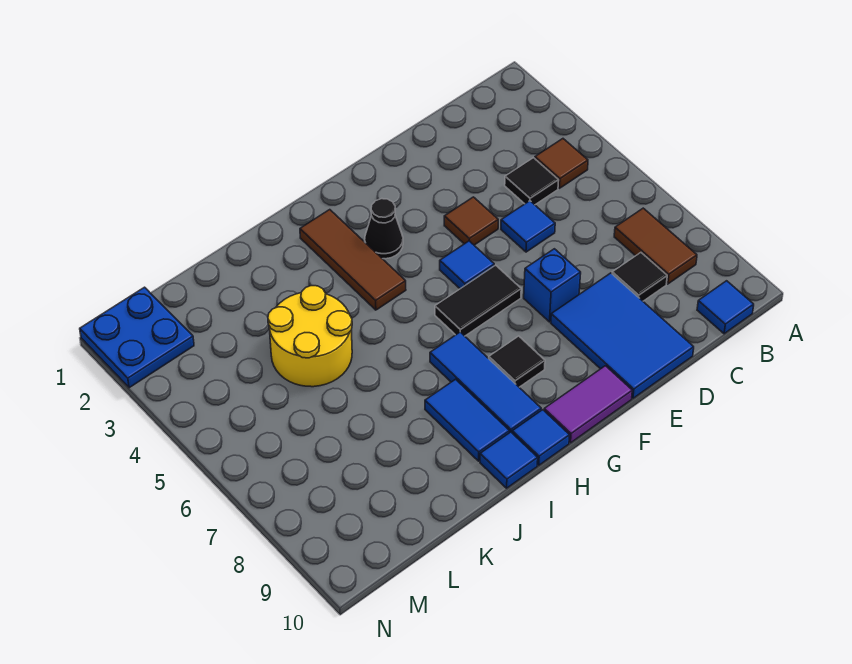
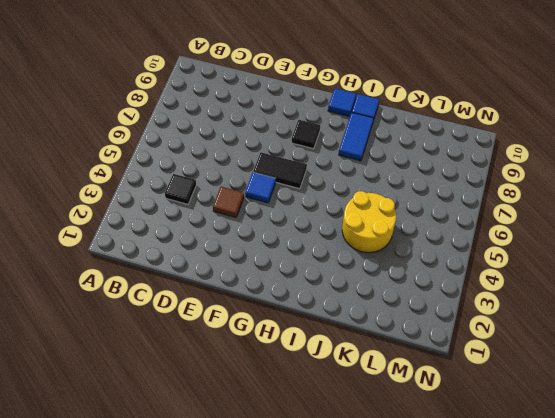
none -> brown 1x1 tile [535,139,588,188]
none -> brown 1x2 tile [614,208,697,284]
none -> blue 1x1 tile [697,281,754,334]

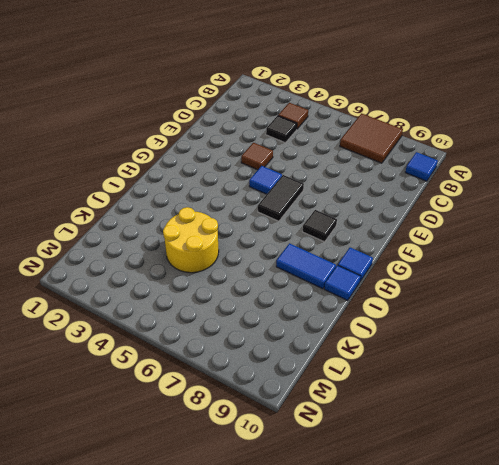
brown 2x2 tile [340,113,403,163] -> brown 1x2 tile [614,208,697,284]
none -> black 1x1 tile [612,253,667,301]
none -> blue 1x1 tile [501,201,555,252]
none -> blue 2x3 tile [551,273,694,398]

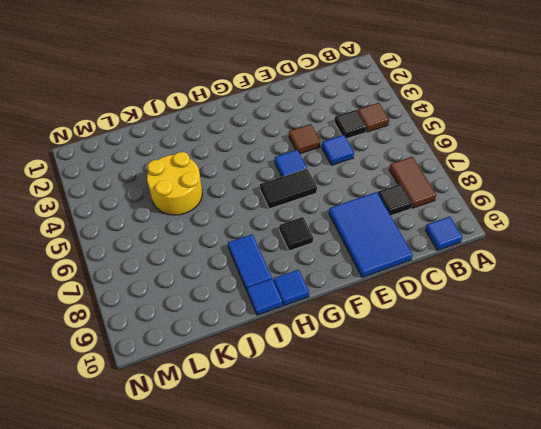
none -> blue 1x1 brick [524,249,581,322]
none -> purple 1x2 tile [544,366,632,443]
none -> black 1x1 cone [365,199,403,259]

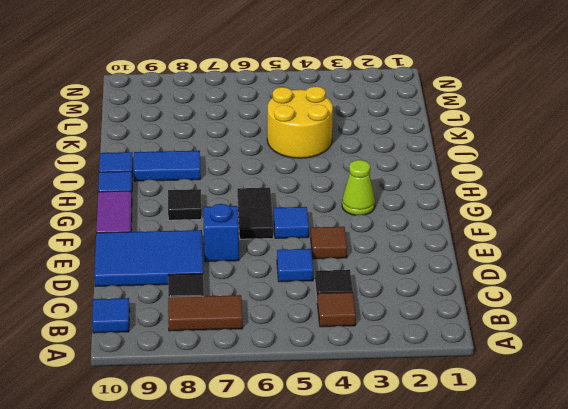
lime 1x1 cone [342,160,375,215] -> black 1x1 cone [365,199,403,259]
none -> brown 1x3 tile [300,210,406,310]
none -> blue 1x3 tile [430,332,541,433]
none -> blue 2x2 plate [80,287,194,388]

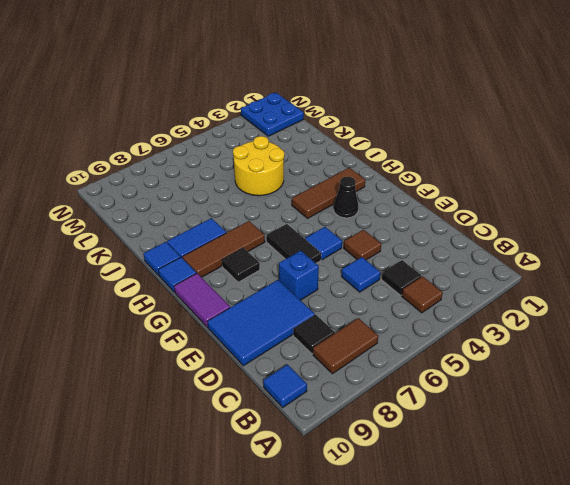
brown 1x3 tile [182,221,265,277] -> blue 1x3 tile [430,332,541,433]

